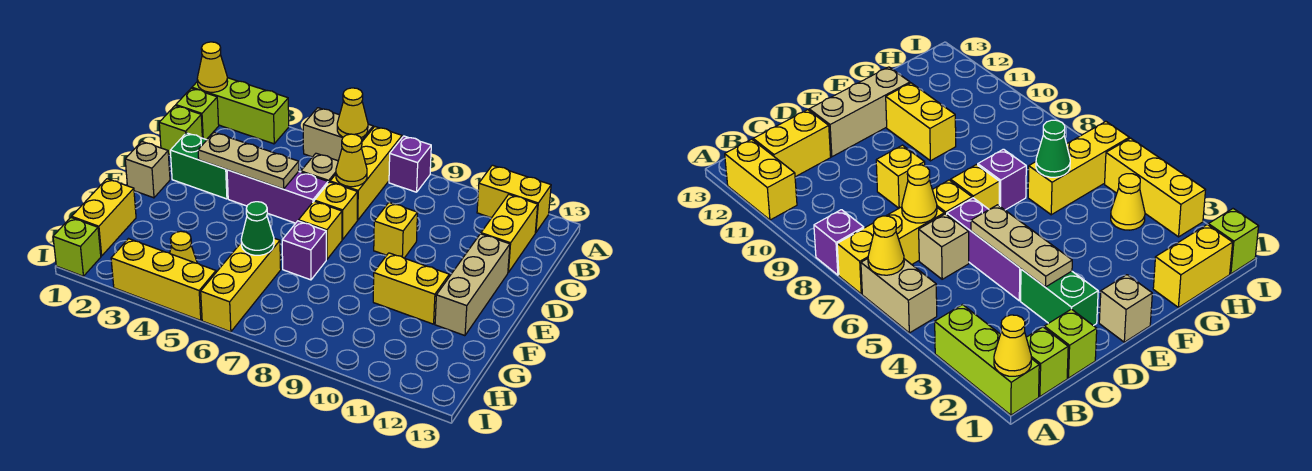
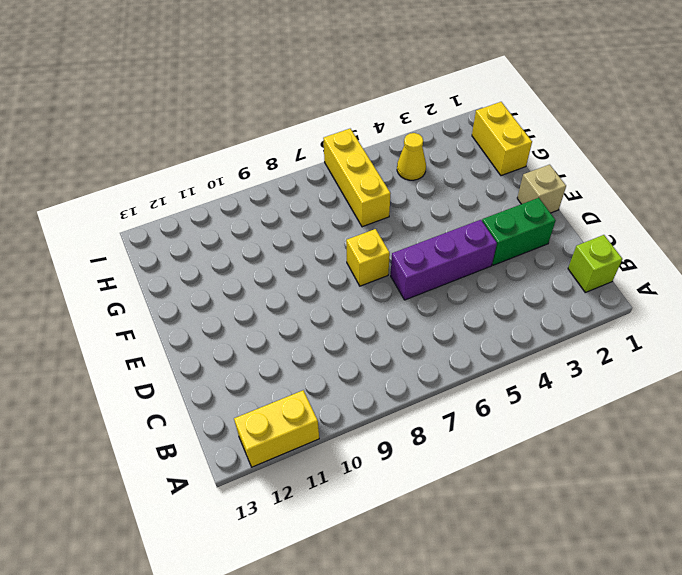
none -> lime 1x3 brick [192,78,289,144]
none -> tan 1x2 brick [303,108,373,161]
none -> yellow 1x3 brick [330,127,402,220]

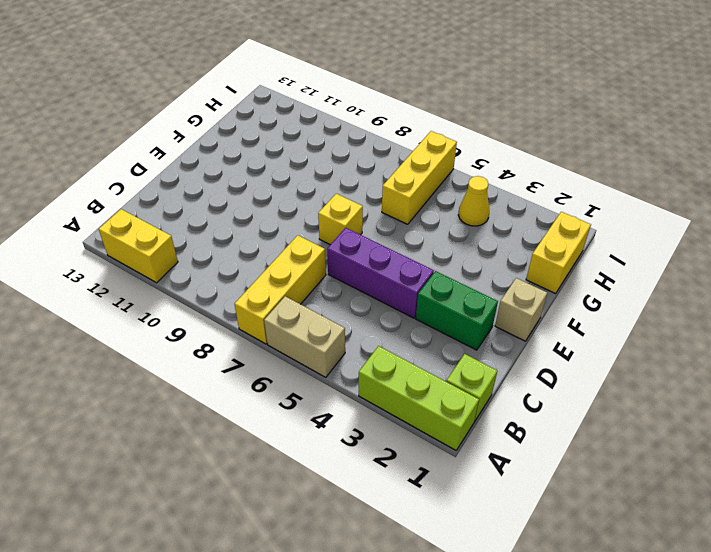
none -> purple 1x1 brick [389,136,431,192]
none -> yellow 1x2 brick [481,194,538,272]
none -> lime 1x1 brick [159,106,202,155]

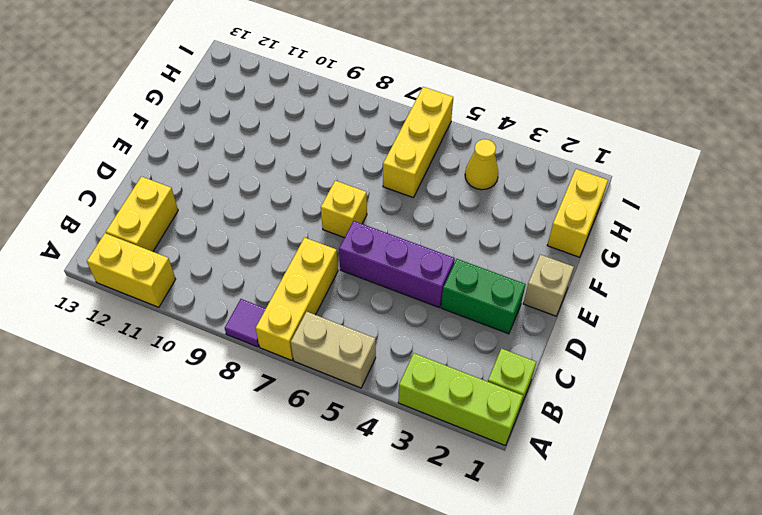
purple 1x1 tile [225,299,266,347] -> purple 1x1 brick [389,136,431,192]
none -> lime 1x1 brick [159,106,202,155]
none -> tan 1x1 brick [301,153,338,183]
none -> yellow 1x1 brick [314,182,358,240]

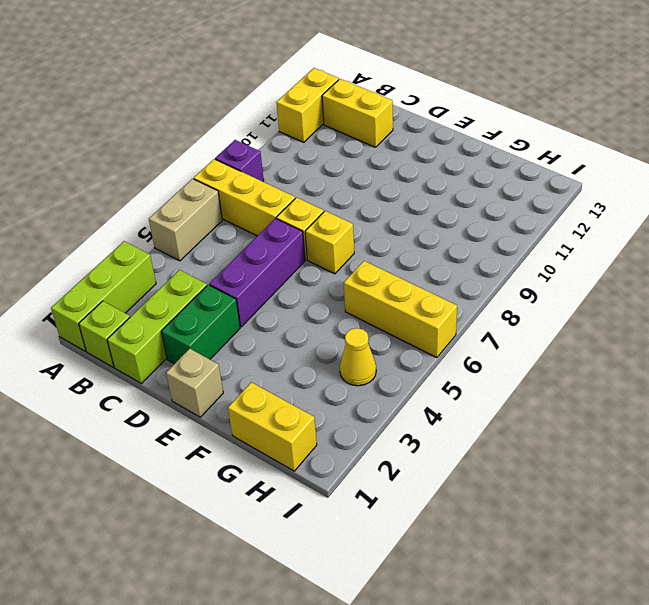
lime 1x3 brick [107,270,207,384] -> lime 1x1 brick [159,106,202,155]
none -> tan 1x1 brick [301,153,338,183]
none -> yellow 1x1 brick [374,203,418,258]
none -> tan 1x3 brick [435,234,510,336]

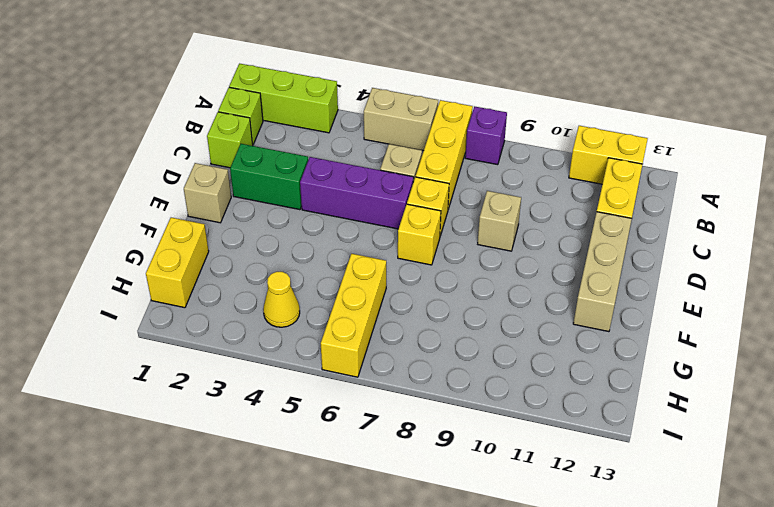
tan 1x1 brick [478,191,521,251] -> yellow 1x1 brick [374,203,418,258]
none -> purple 1x1 brick [282,221,326,280]
none -> yellow 1x2 brick [373,253,449,324]
none -> lime 1x1 brick [53,217,101,276]

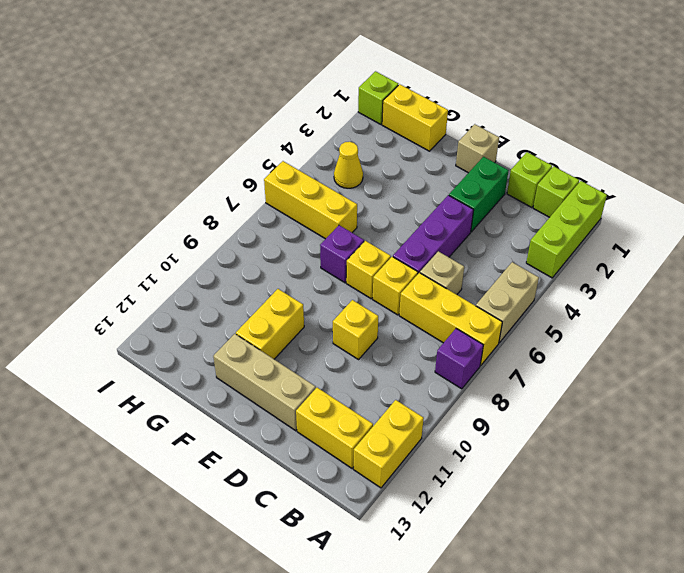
none -> yellow 1x3 brick [111,239,216,320]
none -> yellow 1x1 cone [197,42,228,92]
none -> yellow 1x1 cone [337,88,368,137]

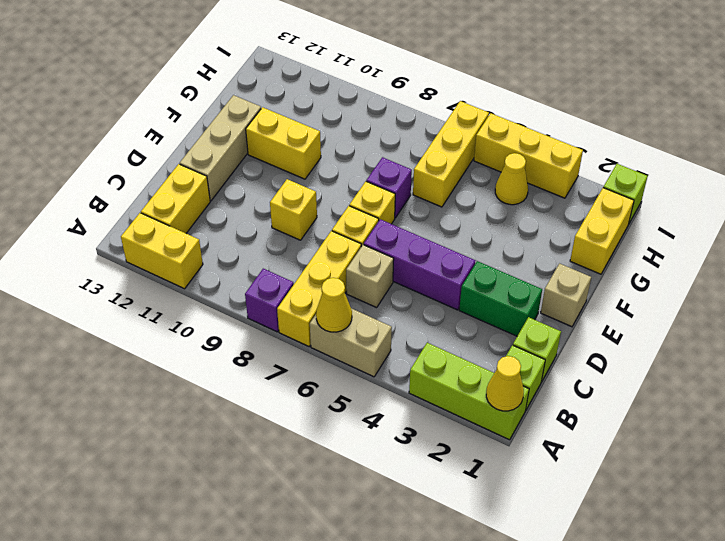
none -> yellow 1x1 cone [336,134,367,187]
none -> tan 1x3 plate [198,132,299,189]
none -> green 1x1 cone [241,202,274,255]

